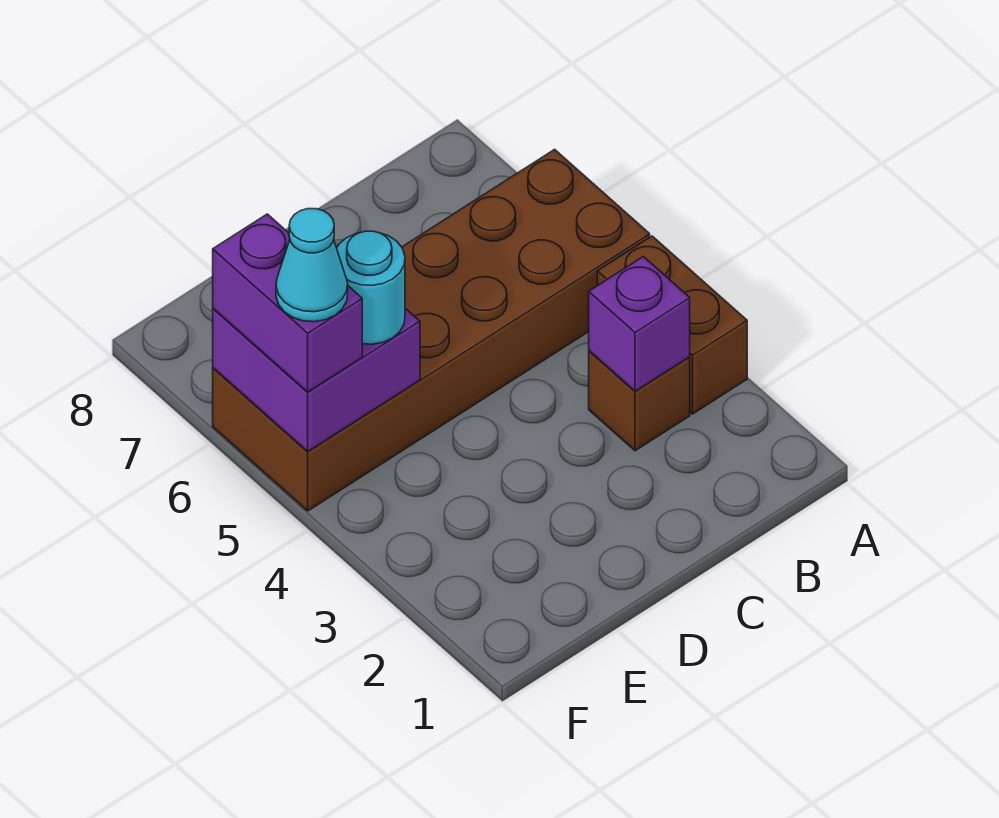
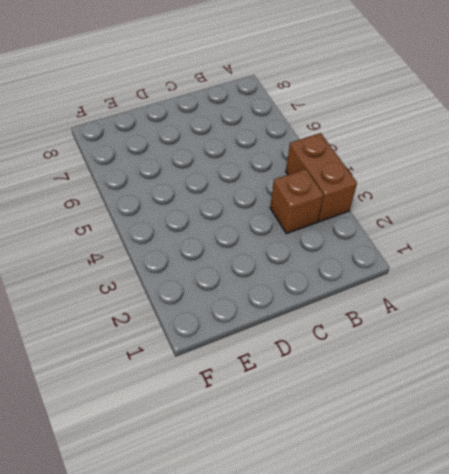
none -> brown 2x6 brick [213,149,650,511]
none -> purple 1x1 brick [589,257,690,391]

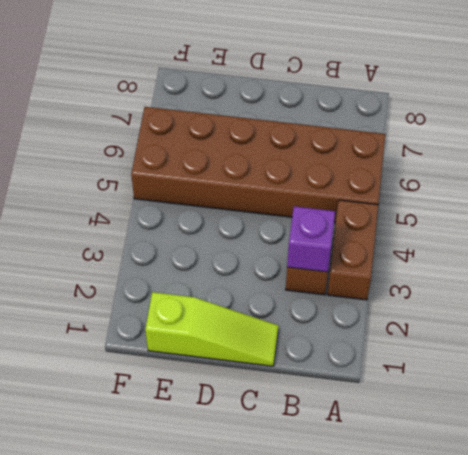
lime 1x3 slope [145,292,279,366] -> none
none -> purple 2x2 brick [213,247,420,451]
none -> cyan 1x1 round brick [337,231,405,344]

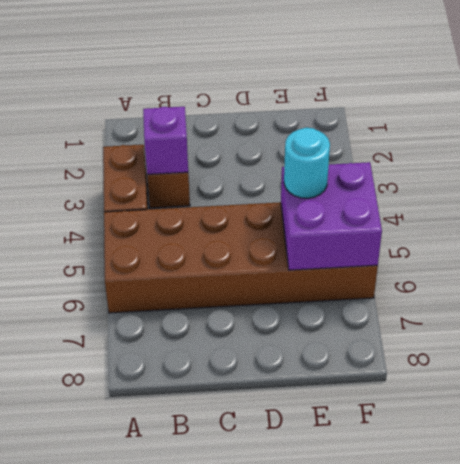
none -> purple 1x2 brick [213,214,362,392]
none -> cyan 1x1 cone [276,209,348,322]

